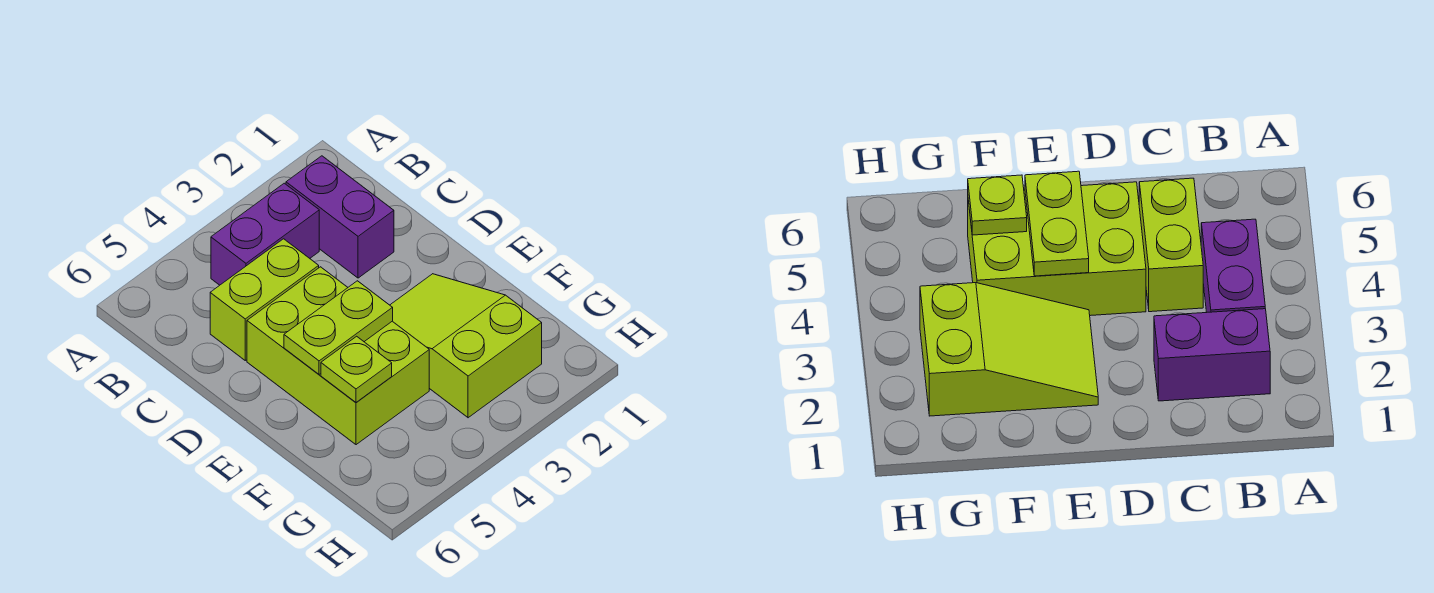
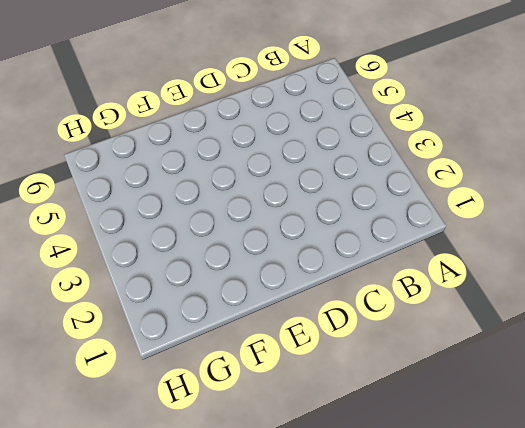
none -> purple 1x2 brick [286,156,394,278]
none -> purple 1x2 brick [211,183,319,285]

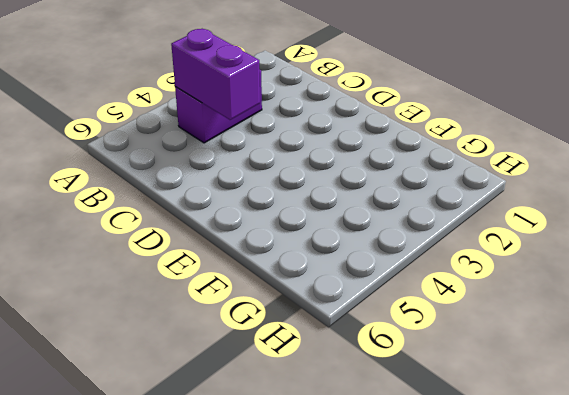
purple 1x2 brick [171,29,260,120] -> purple 1x2 brick moved to [286,156,394,278]
none -> lime 1x2 brick [210,239,319,360]
none -> lime 2x3 brick [247,267,429,445]

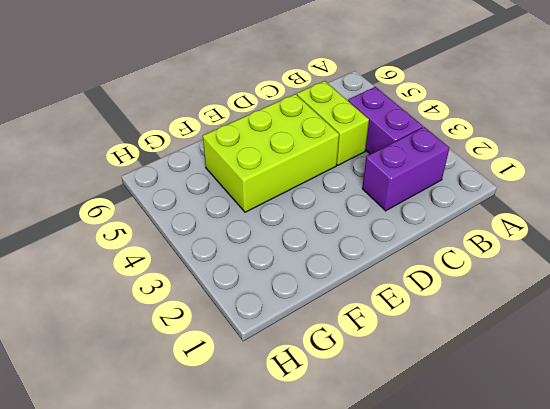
none -> lime 2x3 slope [390,274,542,418]
none -> lime 1x2 plate [284,281,393,374]

